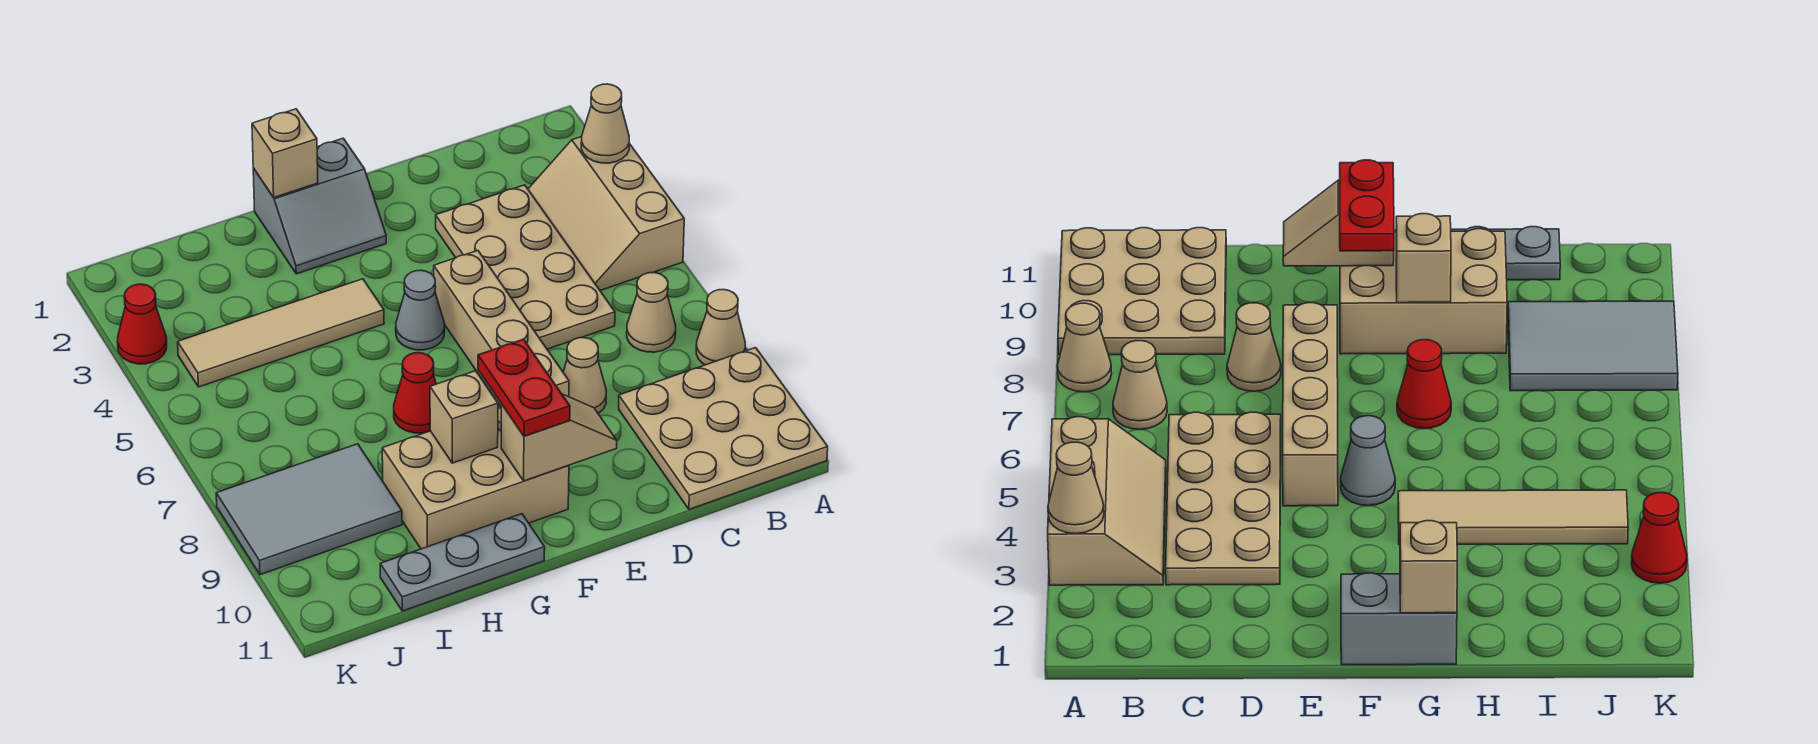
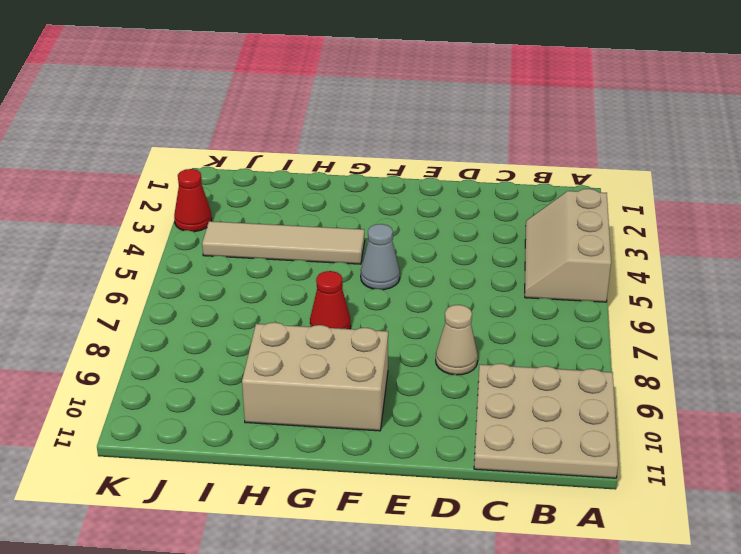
none -> tan 1x1 cone [696,289,745,365]
none -> tan 1x1 cone [627,273,676,352]
none -> tan 2x4 plate [436,185,615,349]

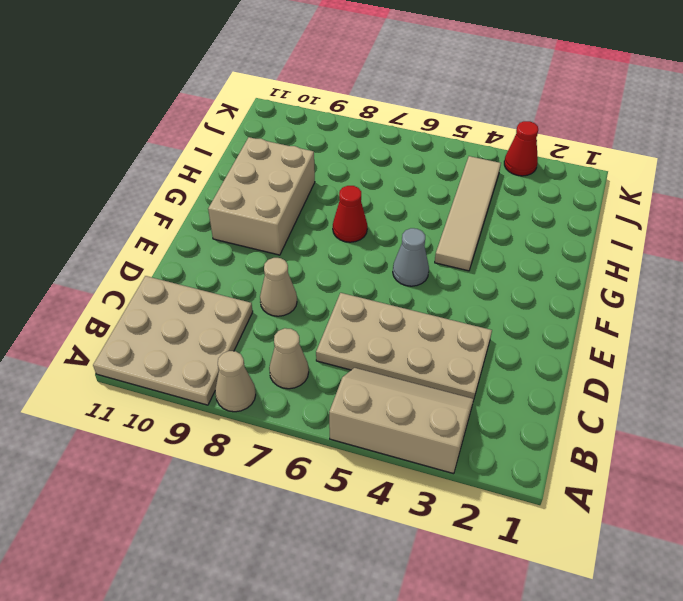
none -> tan 1x4 brick [434,251,569,406]
none -> grey 2x2 slope [253,138,386,274]
none -> grey 1x3 plate [380,514,545,611]

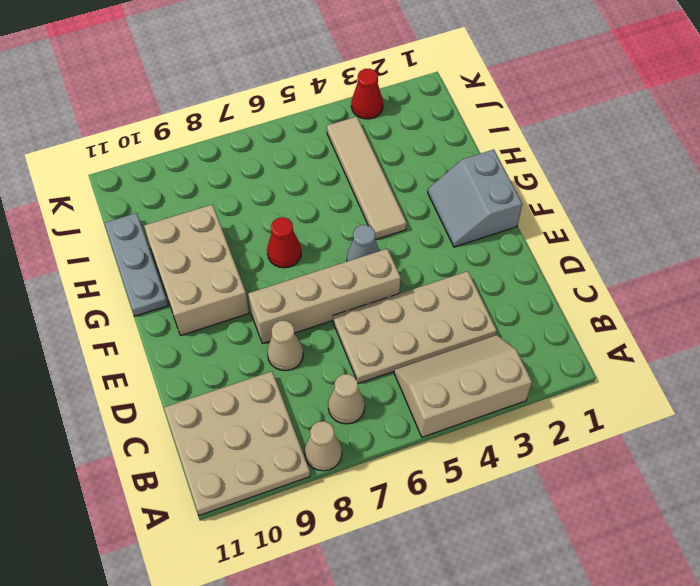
none -> grey 2x3 tile [216,444,402,575]
none -> tan 1x1 cone [581,84,629,163]
none -> tan 1x2 slope [501,394,617,481]

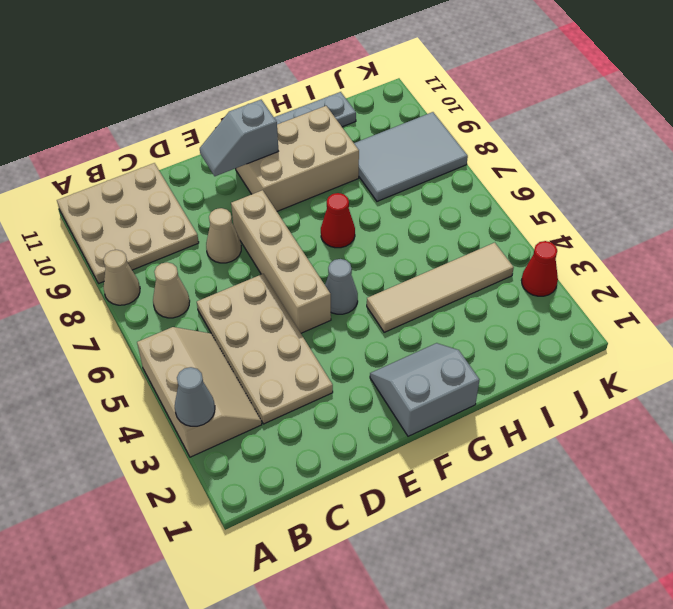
grey 1x1 cone [175,367,215,426] -> tan 1x1 cone [581,84,629,163]
grey 1x2 slope [200,100,278,176] -> tan 1x2 slope [501,394,617,481]
none -> tan 1x1 brick [252,109,318,197]
none -> tan 1x1 brick [430,371,498,463]
none -> red 1x2 plate [478,339,570,436]

